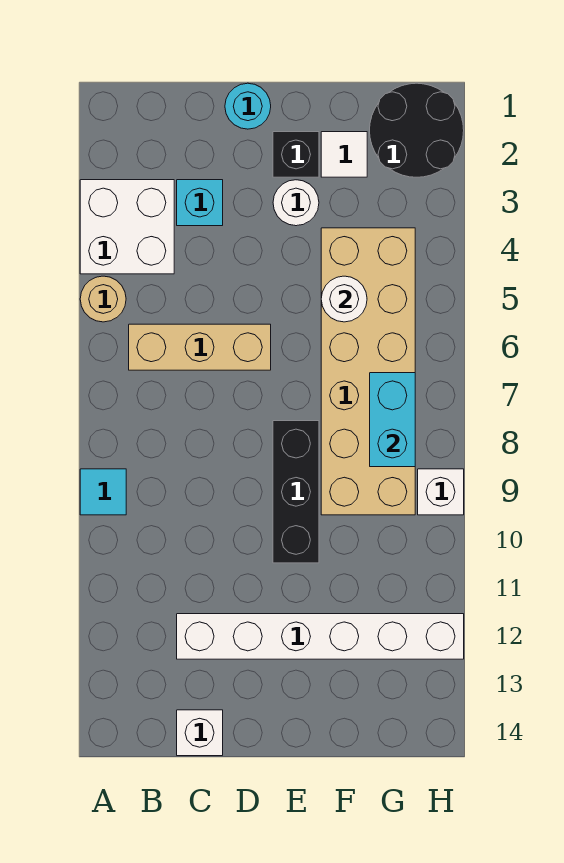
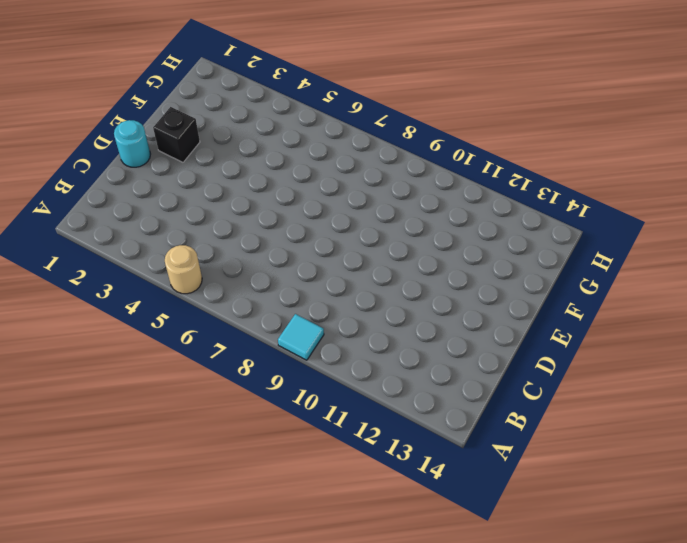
none -> white 2x2 brick [80,180,174,274]
none -> tan 1x3 brick [129,324,271,370]
none -> cyan 1x1 brick [177,180,223,226]

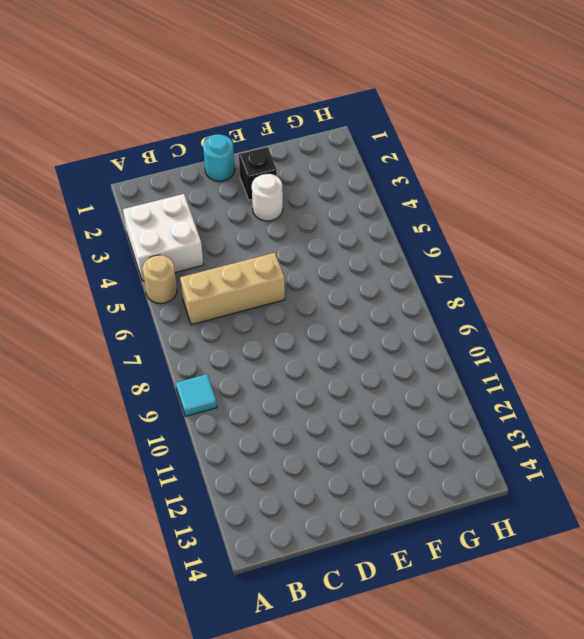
none -> cyan 1x1 brick [177,180,223,226]
none -> white 1x6 brick [177,614,464,659]
none -> white 1x1 brick [177,710,223,756]

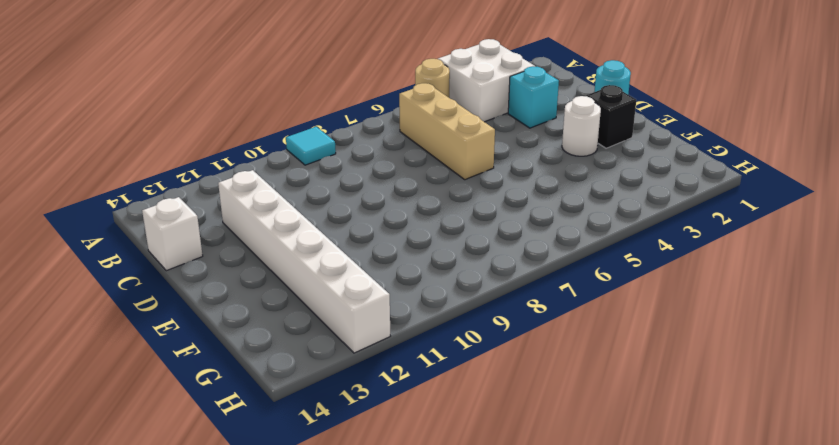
none -> black 1x3 brick [273,421,319,563]
none -> white 1x1 tile [321,132,367,177]
none -> tan 2x6 brick [321,228,415,515]

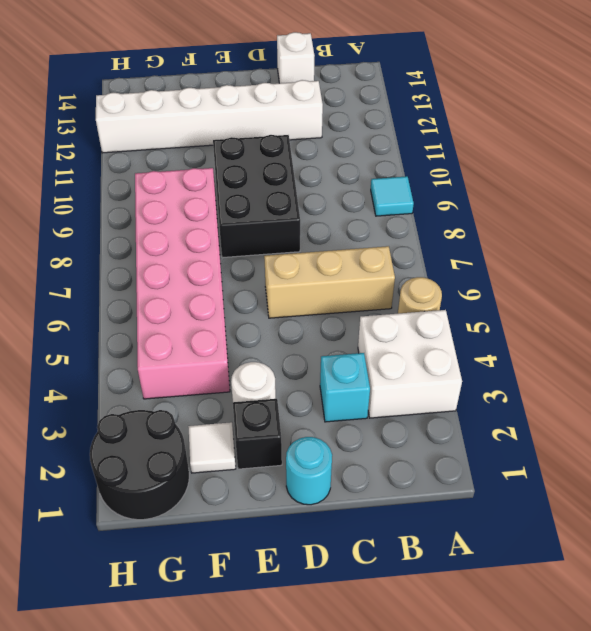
black 2x3 brick [213,135,300,258] -> black 1x3 brick [273,421,319,563]
pink 2x6 brick [135,168,230,399] -> tan 2x6 brick [321,228,415,515]
none -> white 1x1 brick [418,469,464,515]
none -> white 1x1 round brick [321,276,367,322]
none -> cyan 1x2 brick [370,373,415,467]

